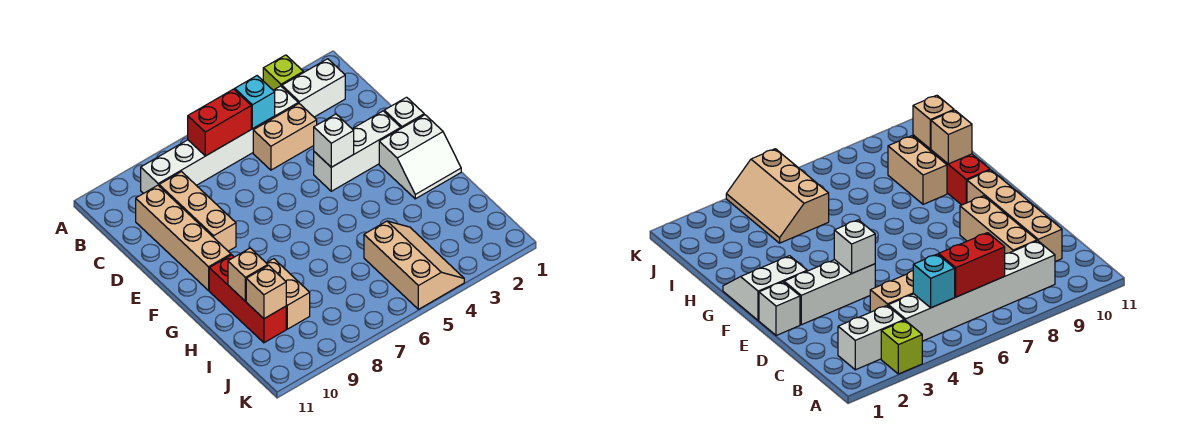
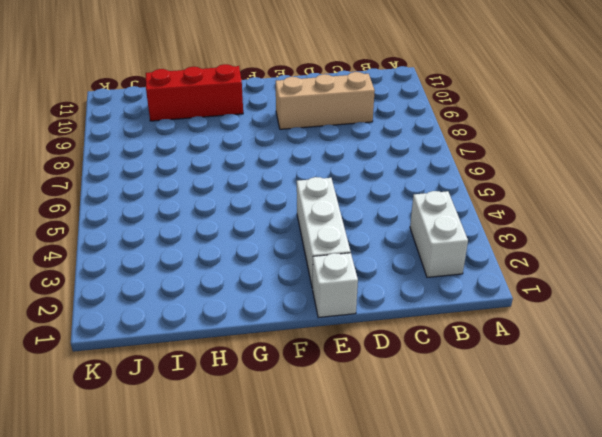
none -> lime 1x1 brick [263,55,303,90]
none -> white 1x6 brick [141,86,298,194]
none -> tan 1x2 brick [253,104,317,170]

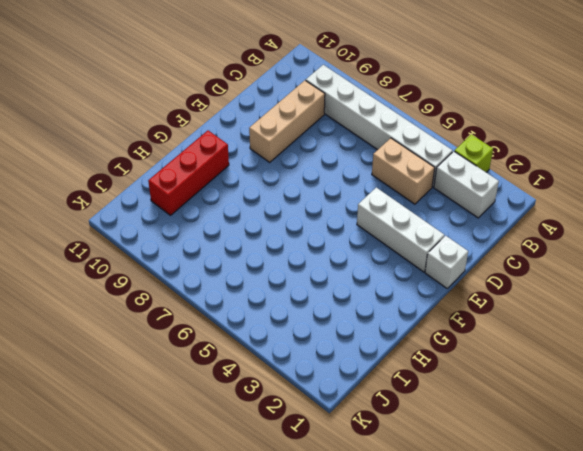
none -> tan 1x4 brick [136,185,231,290]
none -> white 2x2 slope [379,115,461,199]
none -> tan 1x2 brick [267,259,310,329]

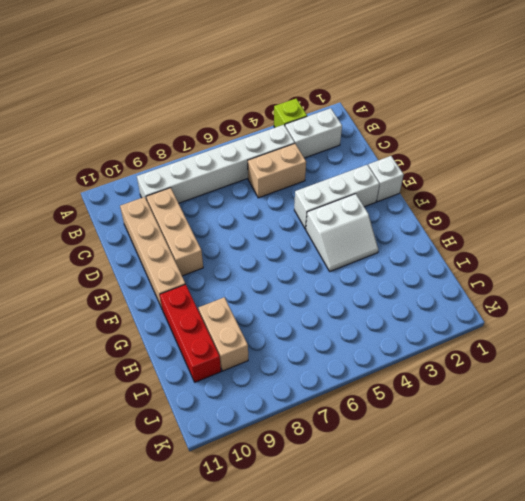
white 2x2 slope [306,194,378,271] -> white 2x2 slope moved to [379,115,461,199]
none -> tan 2x3 slope [364,221,464,309]
none -> cyan 1x1 brick [235,76,275,129]
none -> red 1x2 brick [188,89,251,156]

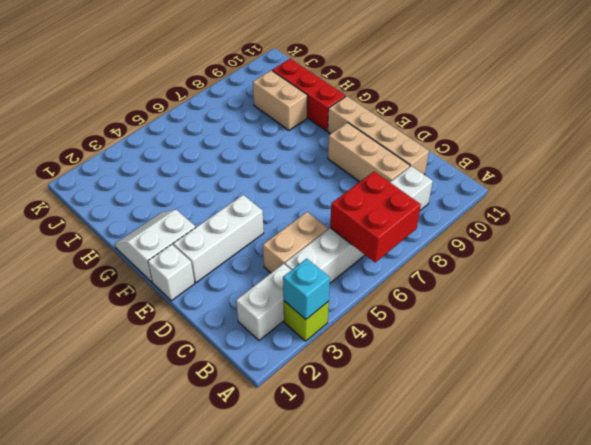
cyan 1x1 brick [283,259,330,319] -> cyan 1x1 brick moved to [235,76,275,129]
red 2x2 brick [330,171,421,262] -> red 1x2 brick [188,89,251,156]
none -> tan 2x3 slope [364,221,464,309]
none -> white 1x1 brick [314,114,354,167]
none -> tan 1x1 brick [228,248,268,301]

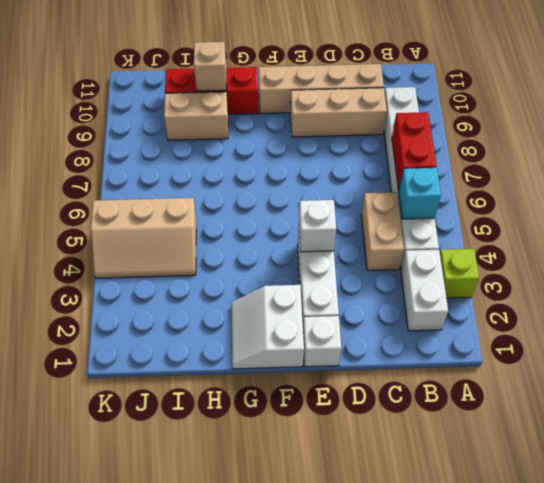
none -> tan 1x1 brick [246,265,286,319]

